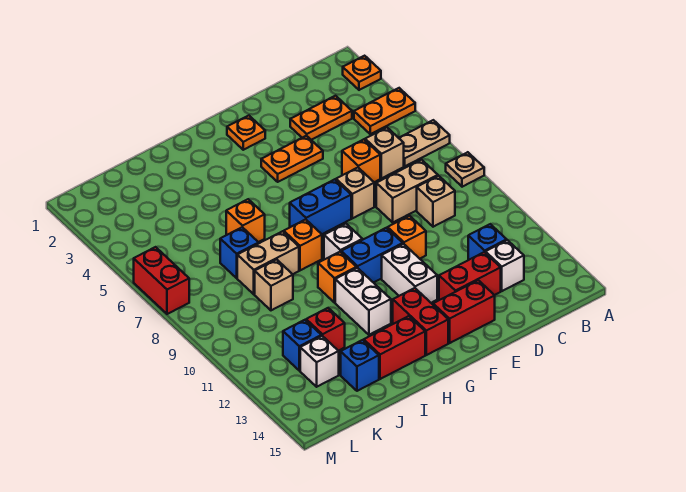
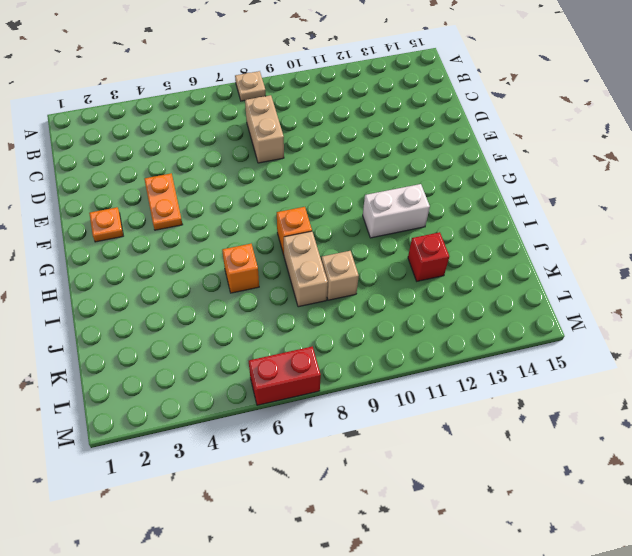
none -> orange 1x1 plate [343,56,381,90]
none -> orange 1x2 plate [354,88,415,134]
none -> tan 1x2 plate [399,120,450,166]
none -> orange 1x2 plate [290,96,352,140]

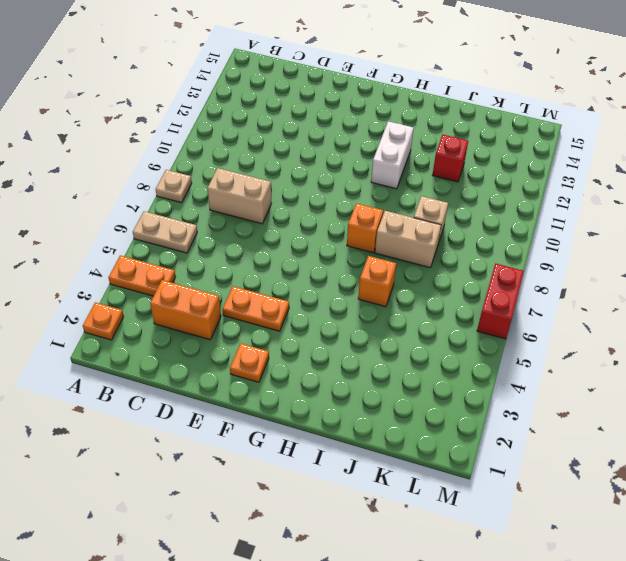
orange 1x2 brick [150,280,221,340] -> orange 1x2 plate [290,96,352,140]
none -> tan 1x1 brick [365,128,404,178]
none -> tan 1x1 brick [417,176,455,227]
none -> blue 1x1 brick [468,224,507,260]
none -> white 1x1 brick [485,240,524,291]

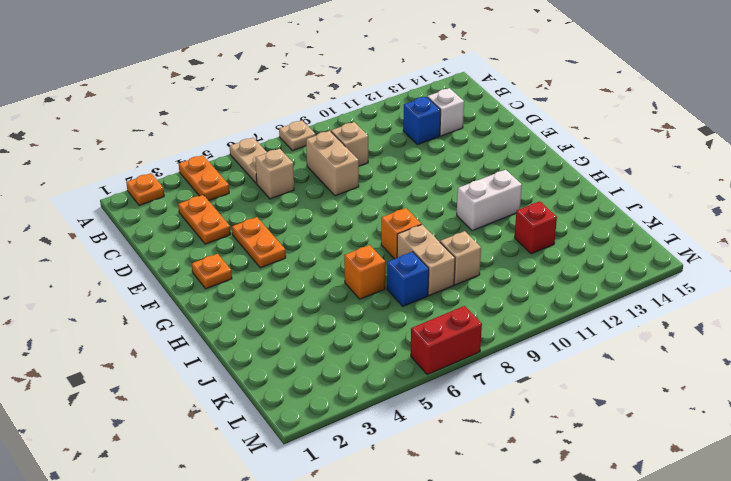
none -> orange 1x1 brick [342,139,380,182]
none -> red 1x2 brick [439,252,501,300]
none -> tan 1x1 brick [336,168,374,218]
none -> orange 1x1 brick [388,216,426,259]

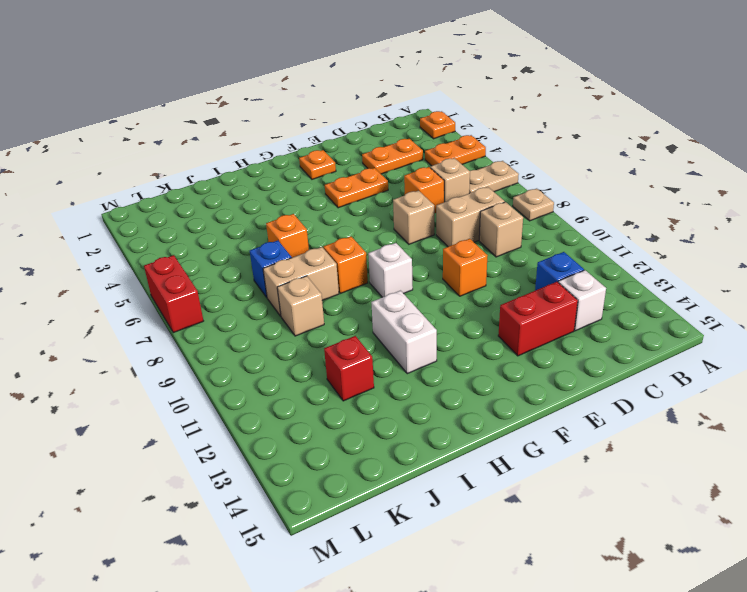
none -> red 1x2 brick [433,280,495,343]
none -> blue 1x2 brick [290,179,351,234]
none -> blue 1x2 brick [341,228,403,283]
none -> white 1x2 brick [382,244,437,303]

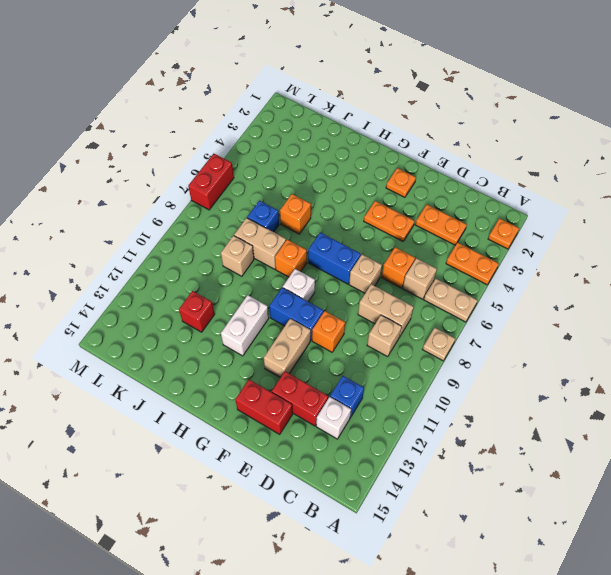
tan 1x2 brick [264,319,311,378] -> white 1x2 brick [382,244,437,303]
none -> red 1x2 brick [393,288,448,355]
none -> orange 1x1 brick [318,252,357,303]
none -> red 1x2 brick [364,316,425,379]
none -> blue 1x1 brick [341,340,379,391]

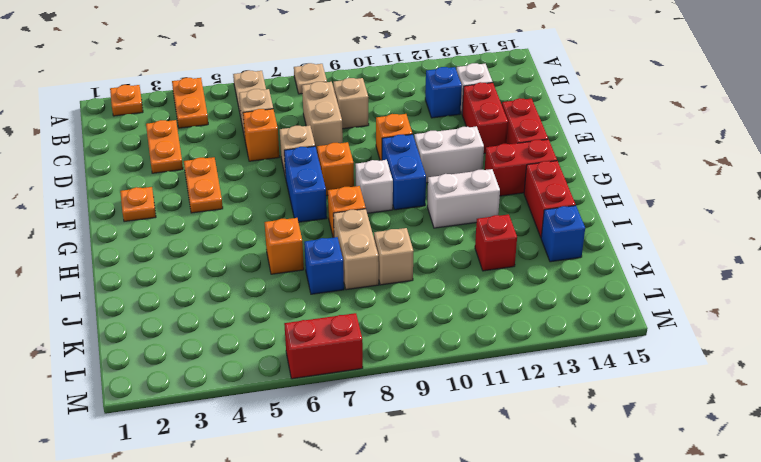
orange 1x1 brick [317,142,354,196] -> orange 1x1 brick moved to [318,252,357,303]
none -> blue 1x1 brick [283,320,321,371]
none -> white 1x1 brick [300,336,339,387]

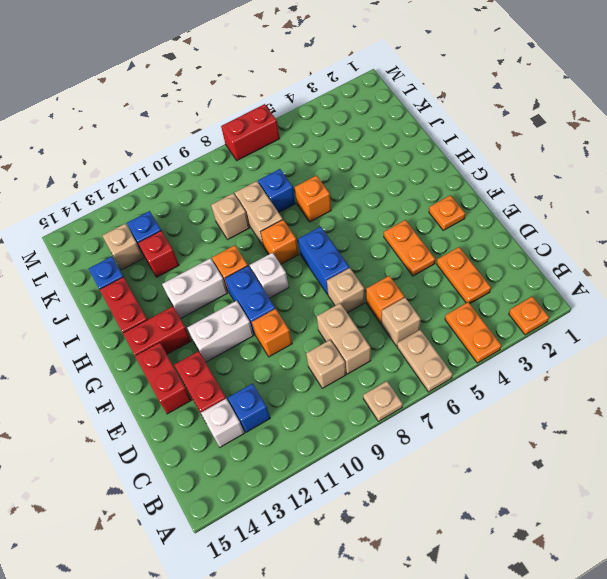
tan 1x1 brick [102,224,144,270] -> white 1x1 brick [300,336,339,387]

